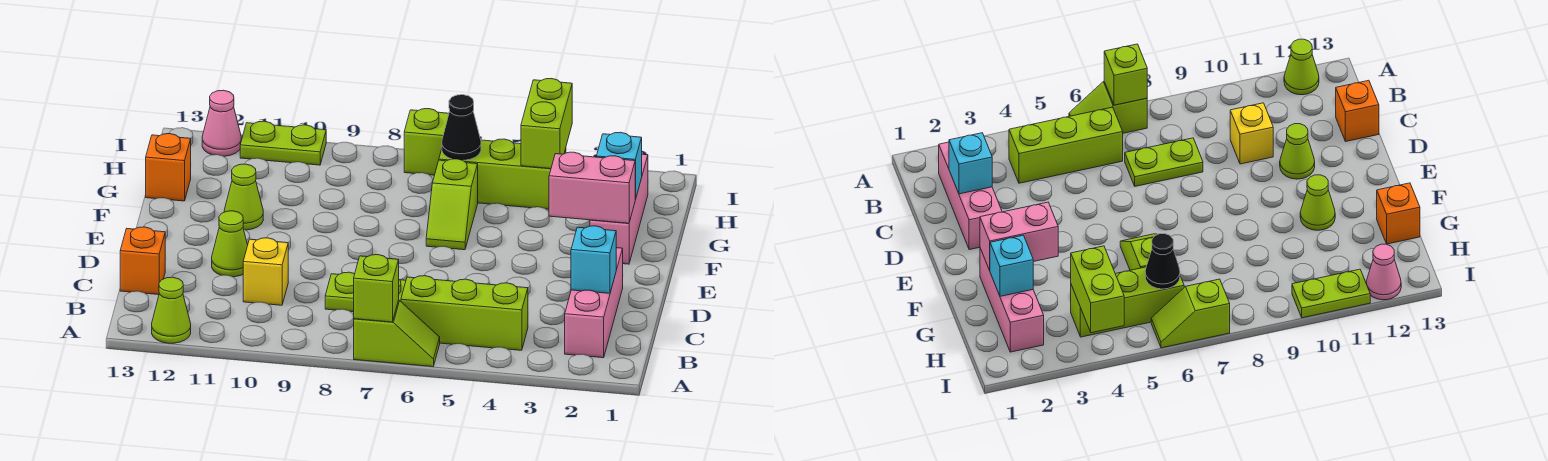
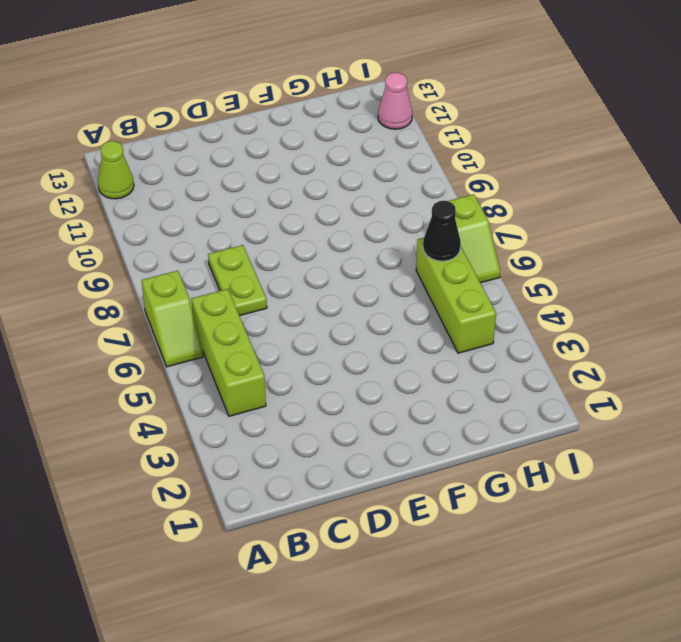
none -> pink 1x3 brick [565,248,623,358]
none -> yellow 1x1 brick [243,238,288,305]
none -> orange 1x1 brick [120,227,165,295]

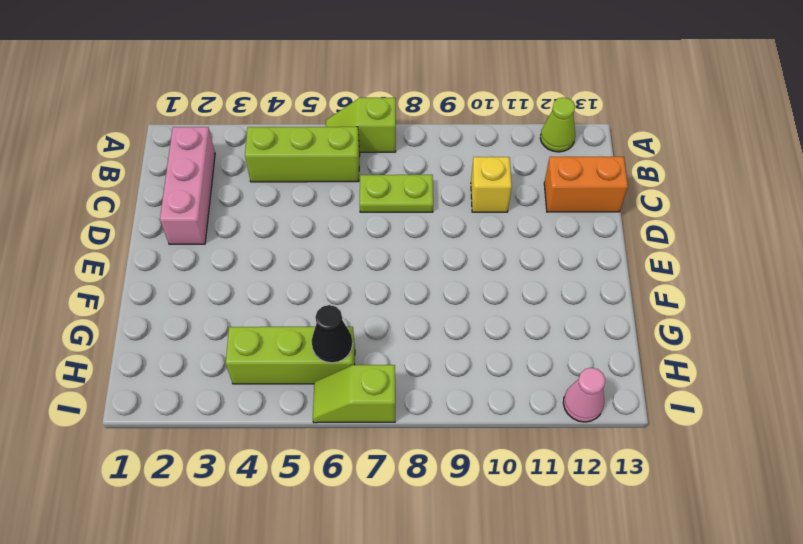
orange 1x2 brick [544,157,628,212] -> orange 1x1 brick [120,227,165,295]
none -> lime 1x1 cone [212,211,248,277]
none -> pink 1x3 brick [590,154,648,264]
none -> lime 1x2 slope [426,159,478,250]

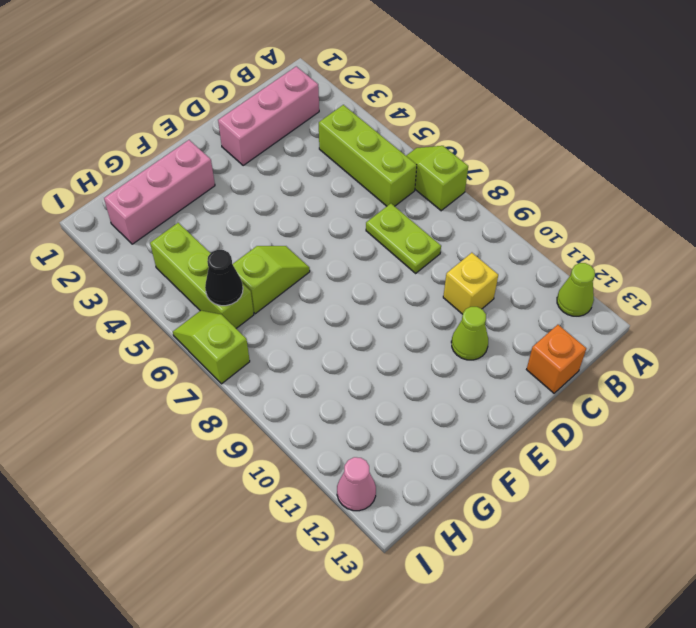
none -> lime 1x1 cone [224,164,263,230]
none -> orange 1x1 brick [146,134,191,201]
none -> lime 1x2 plate [240,121,326,165]

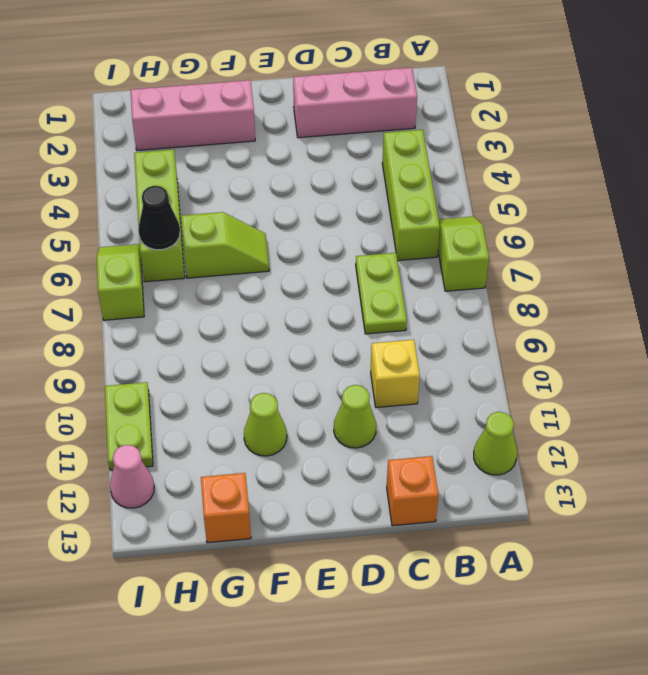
none -> lime 1x1 brick [354,255,399,322]
none -> cyan 1x1 brick [571,226,616,293]
none -> pink 1x2 brick [549,152,635,223]

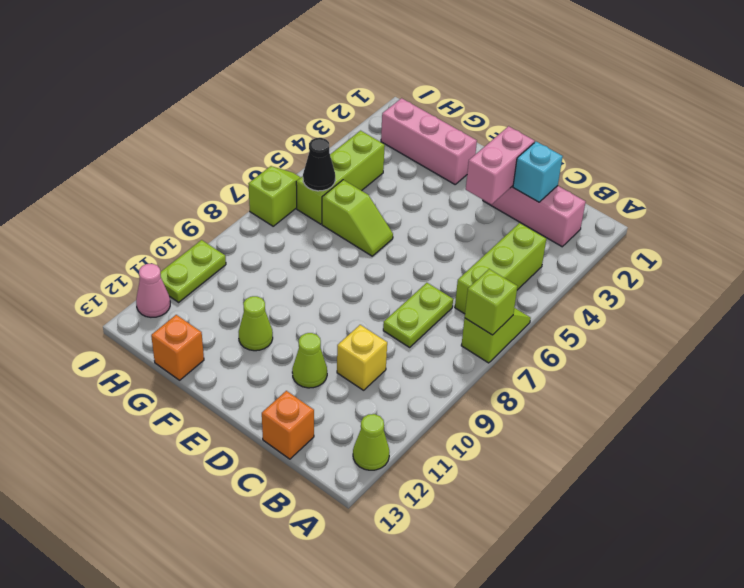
pink 1x2 brick [466,126,535,204] -> pink 1x2 brick moved to [549,152,635,223]
none -> cyan 1x1 brick [596,132,642,200]
none -> lime 1x2 brick [521,79,572,169]

